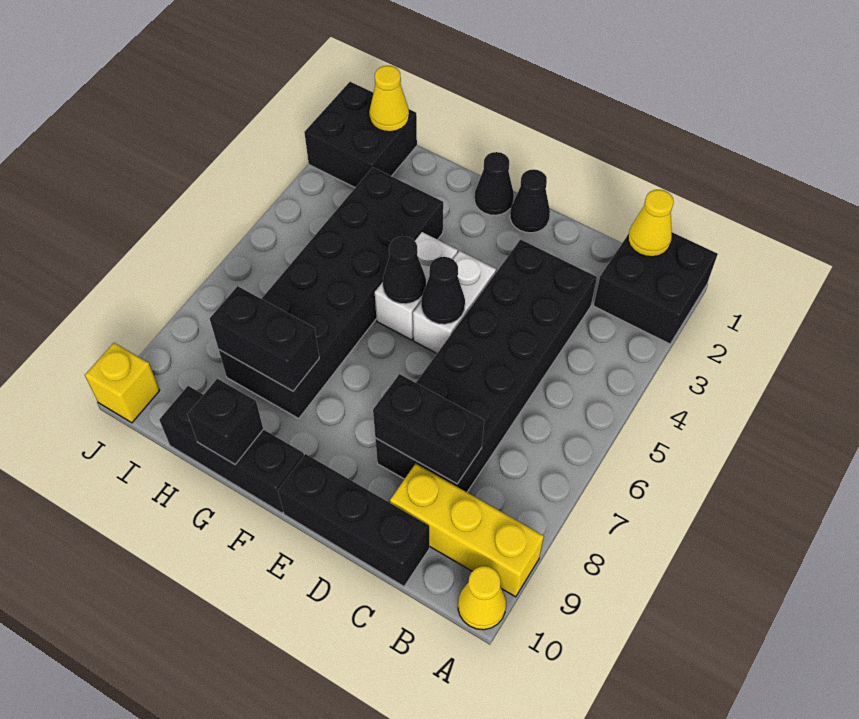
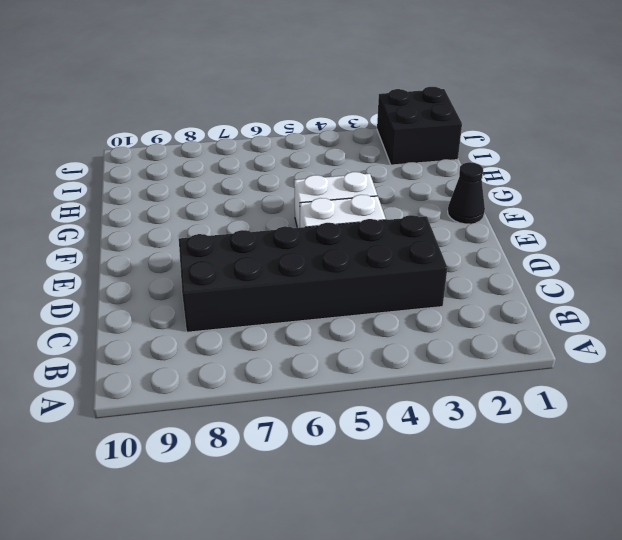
none -> black 2x2 brick [594,232,718,344]
none -> yellow 1x3 brick [390,464,544,597]
none -> yellow 1x1 cone [458,566,506,630]

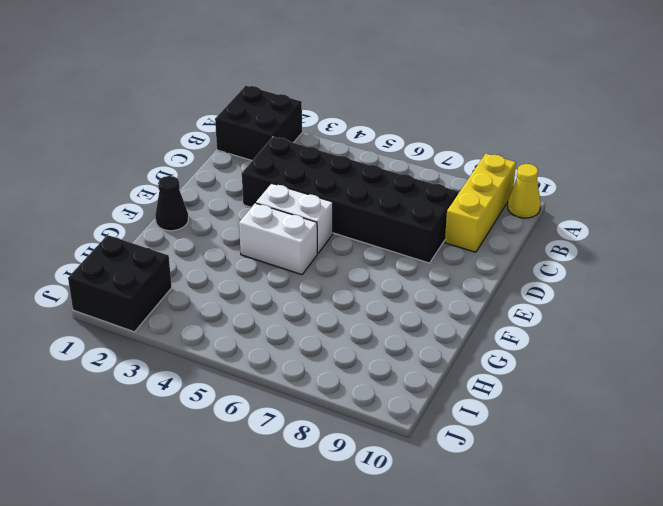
none -> black 1x3 brick [278,454,429,586]
none -> black 1x1 cone [510,169,550,233]
none -> black 1x3 brick [159,386,304,513]

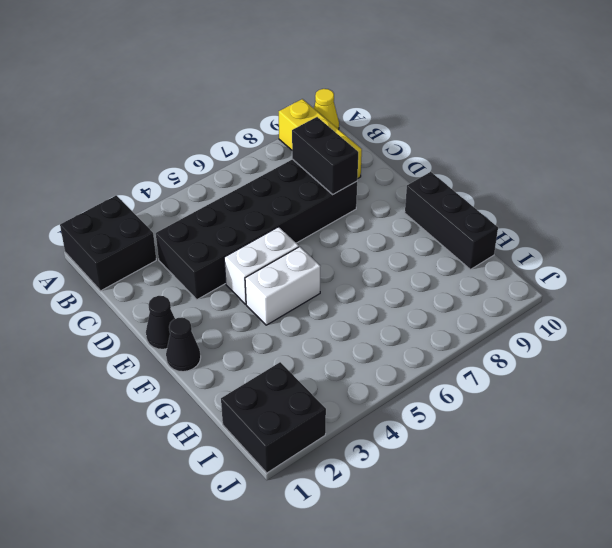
none -> black 1x3 brick [278,454,429,586]
none -> black 2x6 brick [219,167,443,418]
none -> yellow 1x1 brick [85,343,160,423]

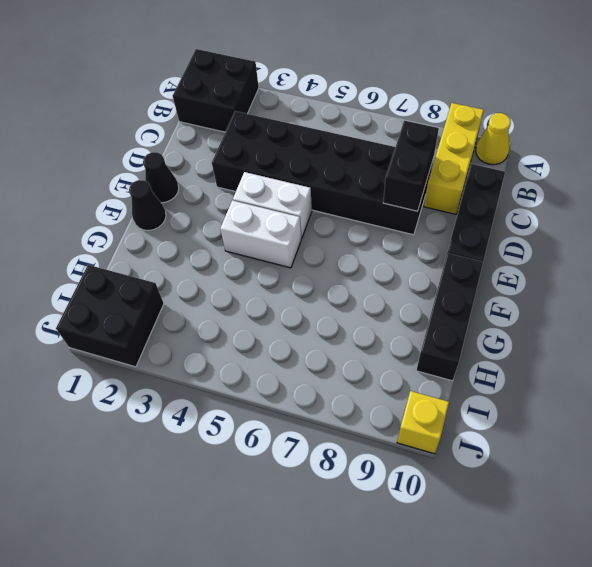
none -> black 2x6 brick [219,167,443,418]
none -> yellow 1x1 cone [628,190,674,257]
none -> black 1x1 cone [421,257,465,324]

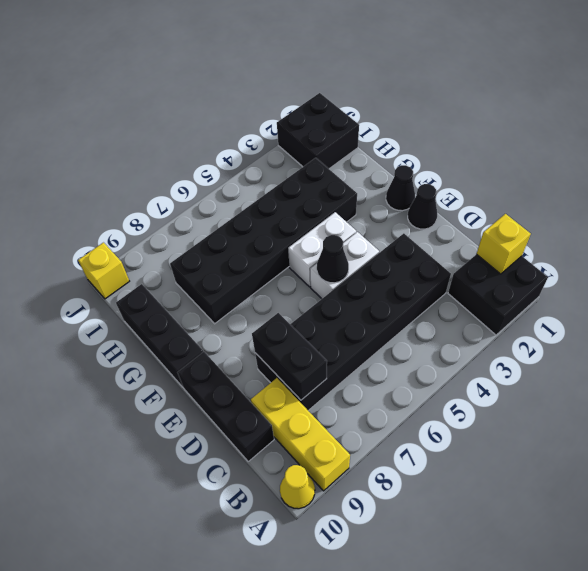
yellow 1x1 brick [477,214,531,274] -> yellow 1x1 cone [628,190,674,257]
none -> black 1x1 cone [383,236,426,304]
none -> black 1x2 brick [210,286,319,391]
none -> black 1x1 brick [188,379,263,464]

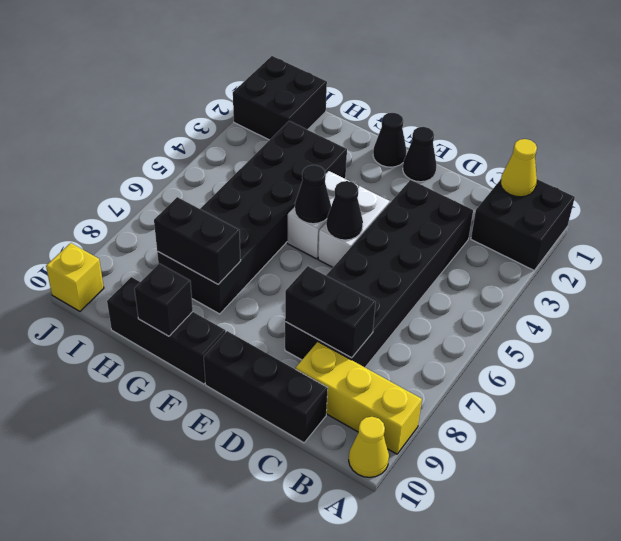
none -> yellow 1x1 cone [369,66,409,132]

